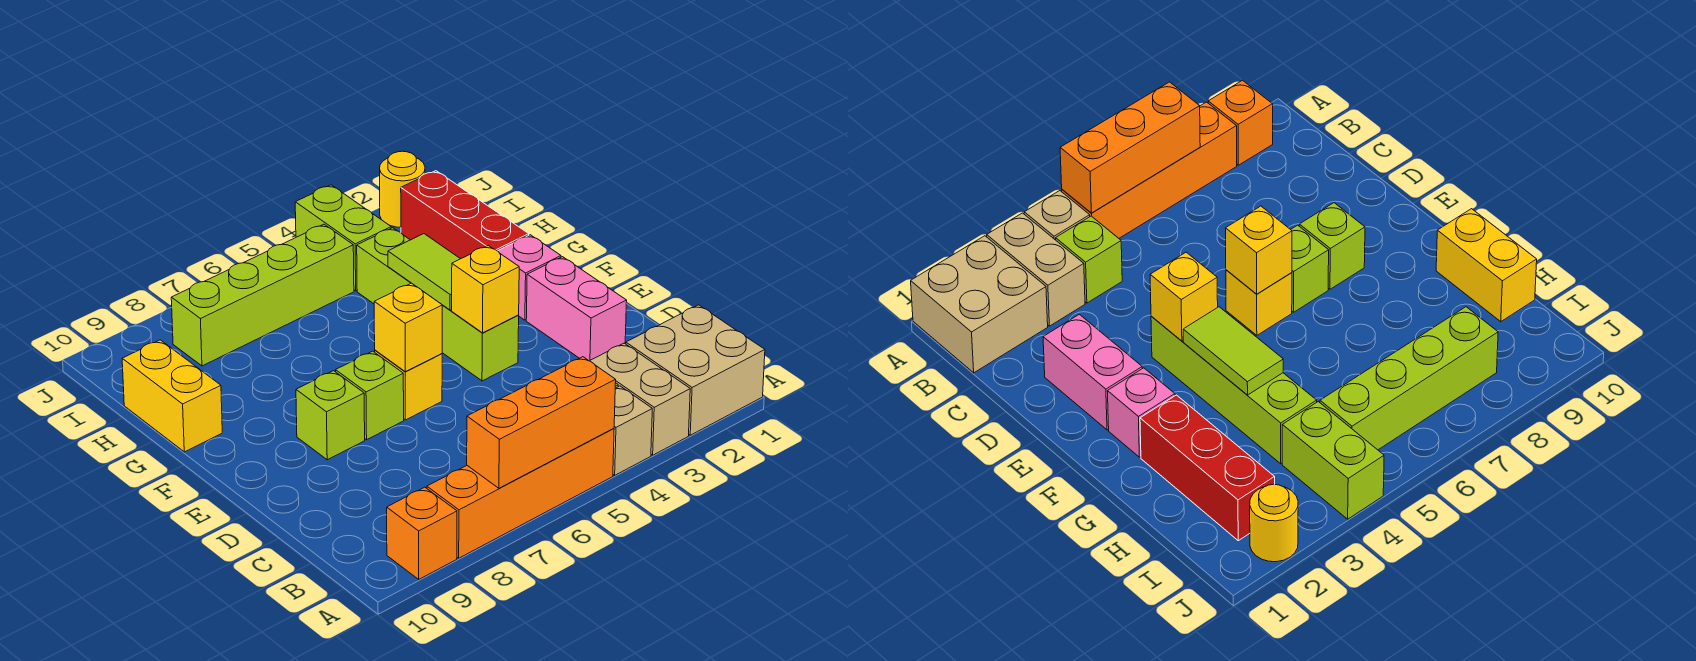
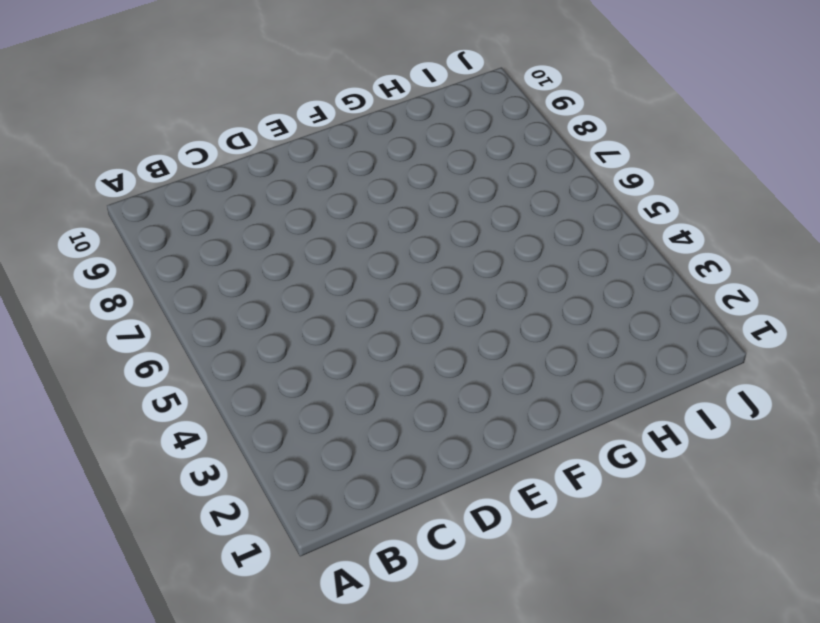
none -> tan 2x2 brick [626,305,765,435]
none -> tan 1x2 brick [590,343,690,455]
none -> tan 1x1 brick [613,386,652,475]

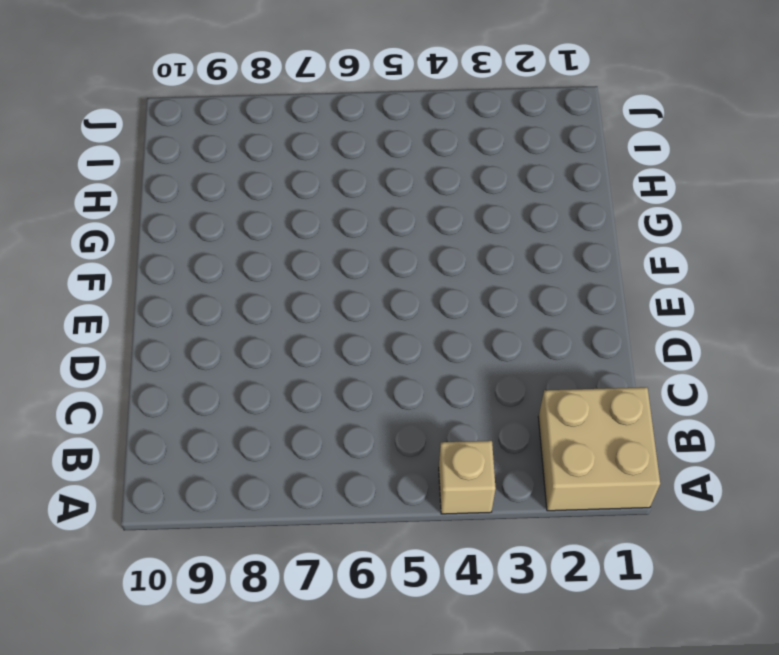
none -> tan 1x2 brick [590,343,690,455]
none -> orange 1x4 brick [427,428,614,558]
none -> orange 1x1 brick [387,487,457,579]

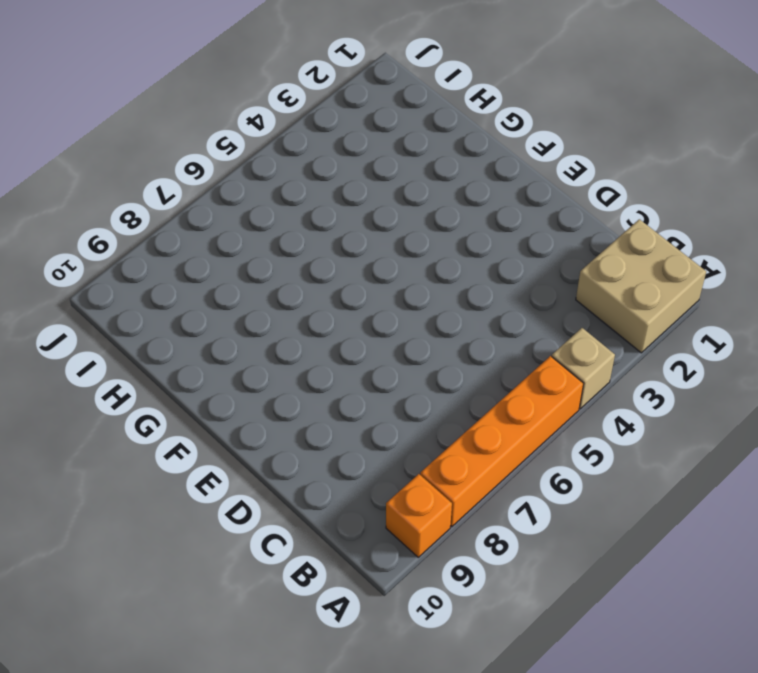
none -> tan 1x2 brick [590,343,690,455]
none -> lime 1x1 brick [1056,216,1122,303]
none -> pink 1x2 brick [526,257,627,361]

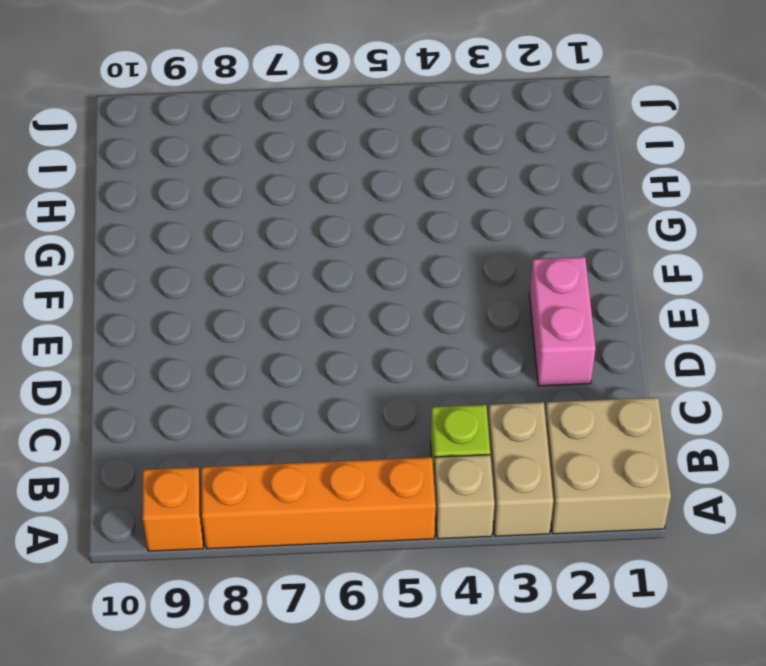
none -> lime 1x4 brick [357,228,519,381]
none -> yellow 1x1 brick [375,350,442,420]
none -> lime 1x1 brick [336,351,404,440]

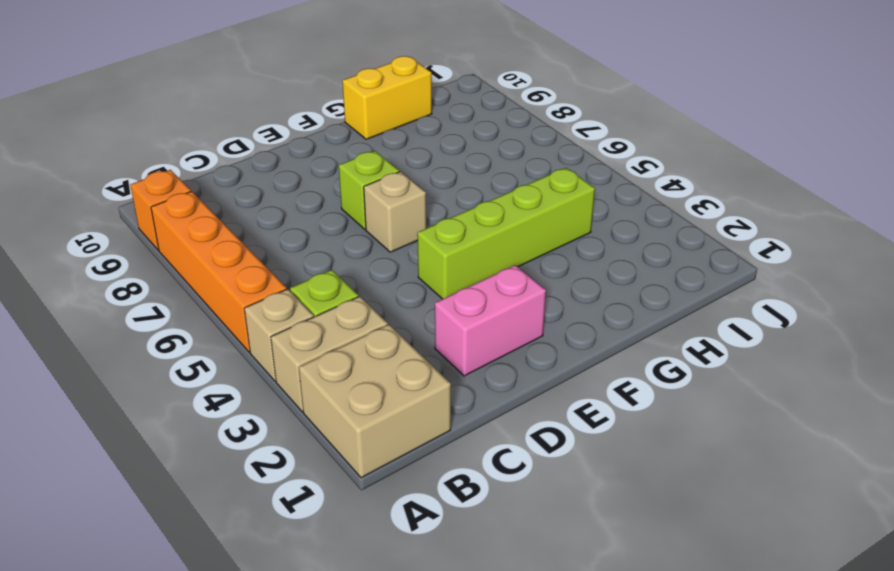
tan 1x1 brick [364,172,426,252] -> yellow 1x1 brick [375,350,442,420]
none -> lime 1x1 brick [296,371,365,460]
none -> pink 1x1 brick [498,235,561,320]
none -> red 1x3 brick [401,171,529,259]

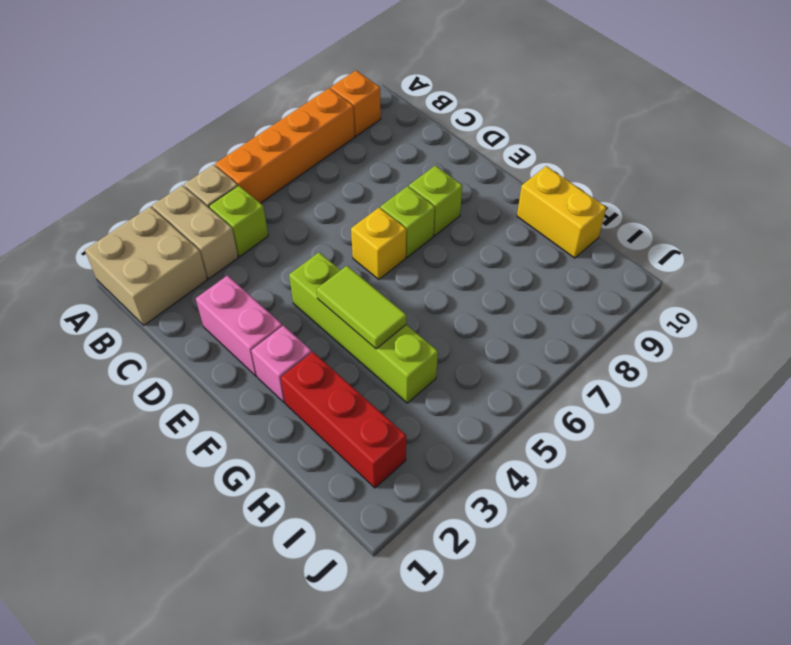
none -> lime 1x2 brick [295,185,391,291]
none -> lime 1x4 brick [171,224,354,366]
none -> yellow 1x1 round brick [380,151,425,227]

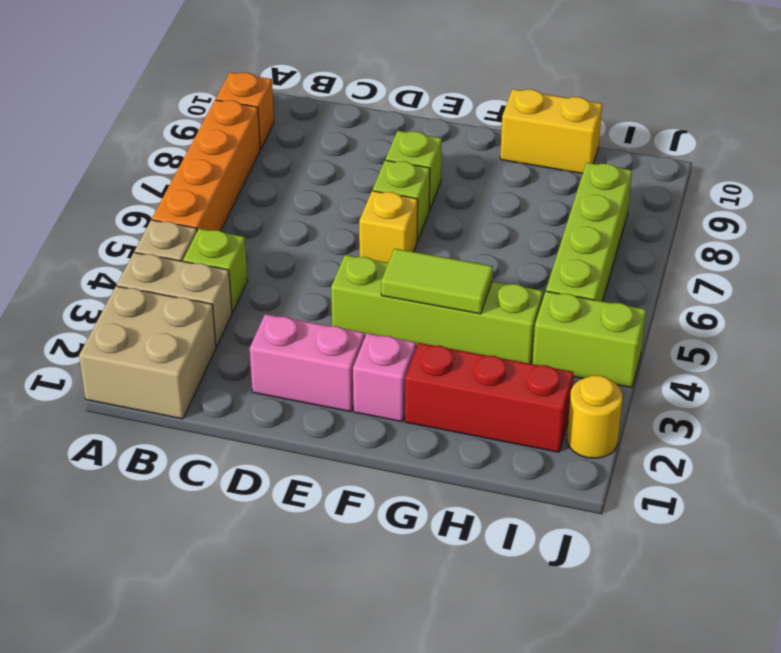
none -> orange 1x3 brick [467,357,616,488]
none -> yellow 1x1 brick [452,246,519,333]
none -> yellow 1x1 brick [374,283,442,372]

